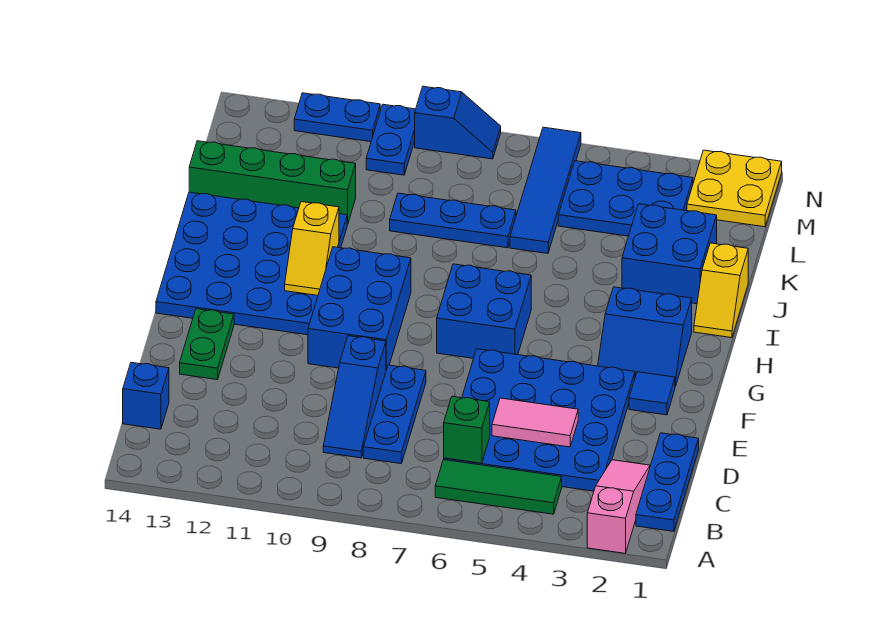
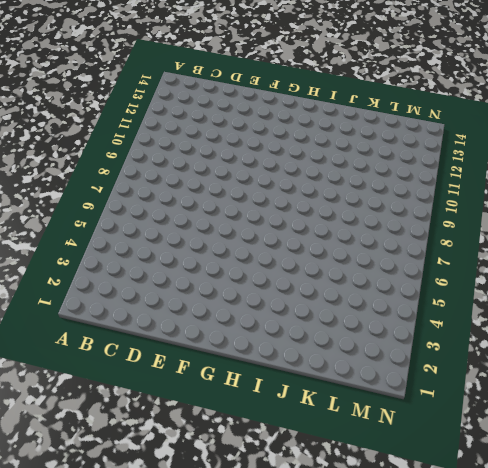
none -> pink 1x3 slope [587,460,650,553]
none -> blue 1x3 plate [636,433,699,531]
none -> green 1x3 tile [435,460,562,514]

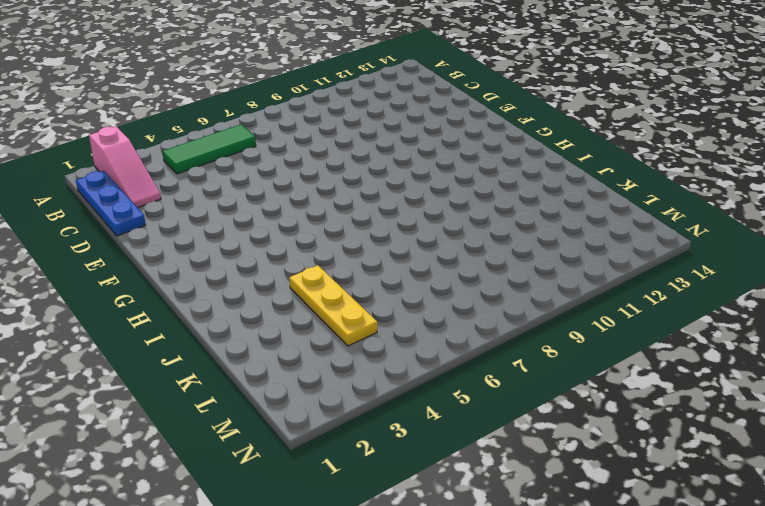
yellow 1x3 plate [289,265,377,346] -> blue 2x3 plate [558,161,693,236]
none -> blue 4x4 plate [444,349,635,491]
none -> blue 1x3 plate [363,365,426,464]
none -> blue 1x3 slope [323,336,386,458]

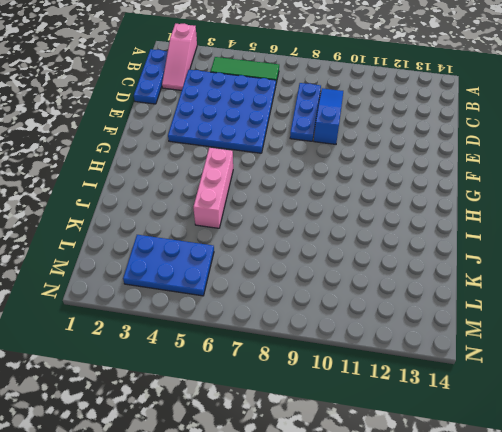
pink 1x3 brick [193,148,233,228] -> none
none -> blue 1x1 brick [123,362,169,429]
none -> green 1x2 plate [180,309,234,380]
none -> blue 1x1 tile [629,372,675,415]

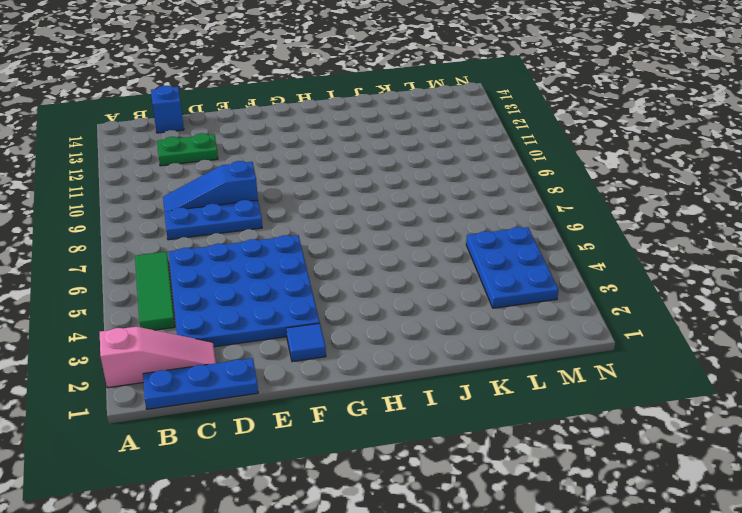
green 1x2 plate [157,133,218,166] -> green 1x2 plate moved to [180,309,234,380]
none -> blue 2x3 brick [308,247,411,370]
none -> blue 2x2 slope [598,287,692,387]
none -> blue 2x2 brick [437,264,531,358]

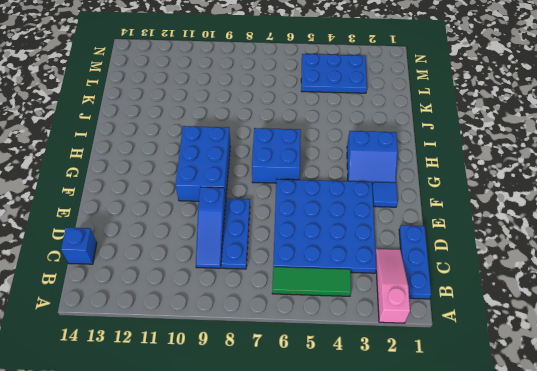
none -> green 1x2 plate [180,309,234,380]
none -> blue 4x4 plate [156,192,347,335]
none -> yellow 1x2 slope [694,243,748,338]

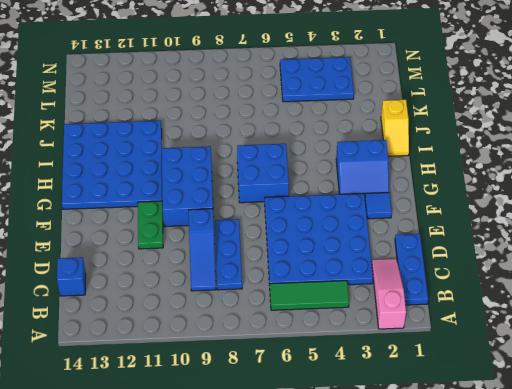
green 1x2 plate [138,201,163,249] -> green 1x2 plate moved to [180,309,234,380]
none -> blue 2x2 brick [622,204,717,304]
none -> blue 1x4 tile [510,127,581,254]
none -> blue 1x3 plate [390,193,516,248]

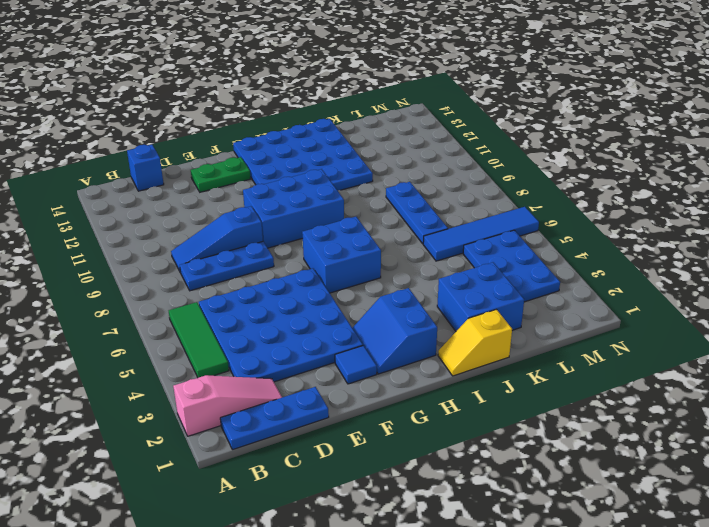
none -> green 1x4 brick [189,141,356,225]
none -> yellow 2x2 plate [687,150,782,227]
none -> blue 1x2 plate [366,104,416,175]

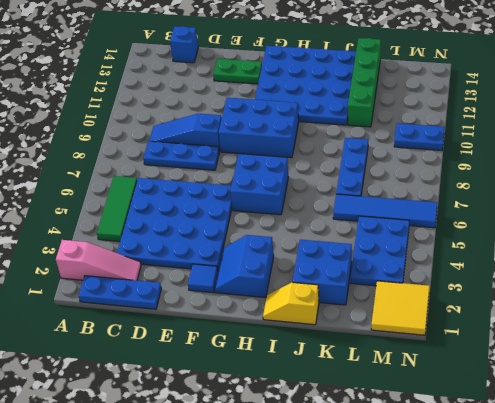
yellow 2x2 tile [371,281,430,335] -> yellow 2x2 plate [687,150,782,227]
none -> blue 1x2 slope [415,86,501,159]
none -> blue 1x2 plate [294,93,380,142]
none -> green 1x1 brick [444,396,490,463]

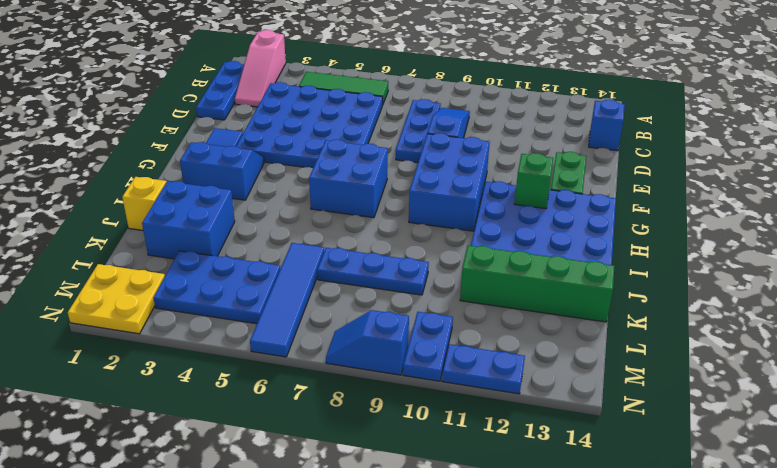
green 1x1 brick [514,153,553,209] -> green 1x1 brick moved to [444,396,490,463]
none -> pink 1x2 tile [492,398,578,447]
none -> yellow 1x2 slope [285,202,339,295]

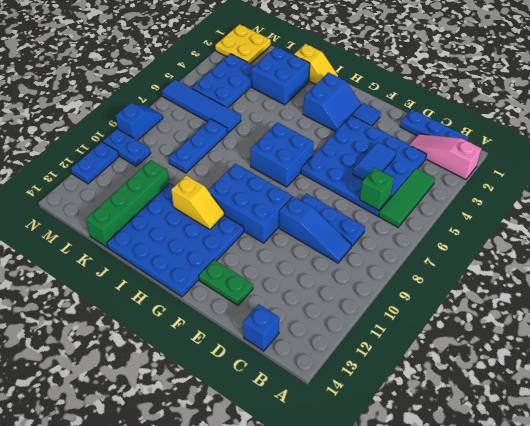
blue 1x2 tile [353,142,396,180] -> pink 1x2 tile [492,398,578,447]

